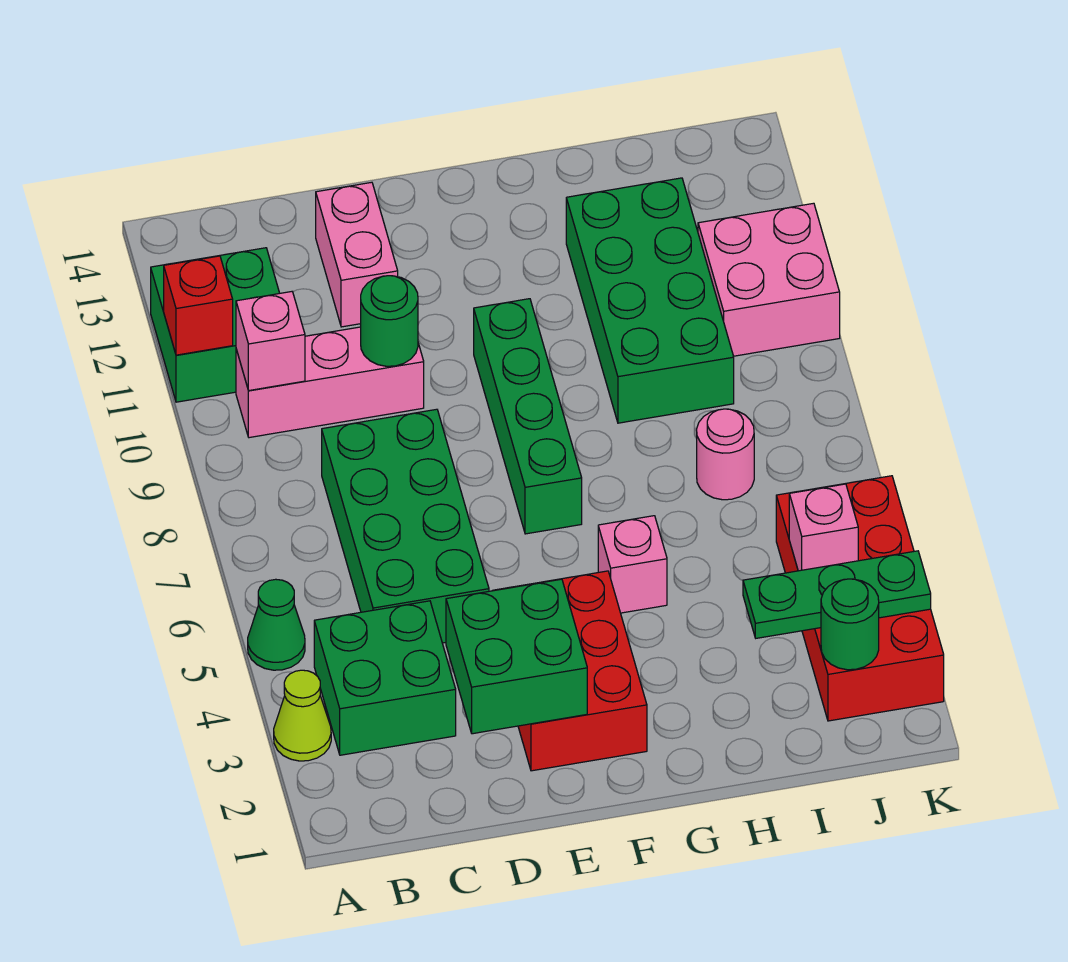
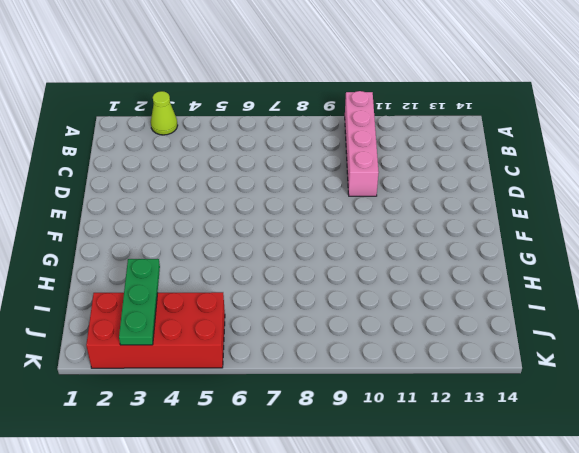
pink 1x4 brick [345,91,379,196] -> pink 1x3 brick [236,327,424,438]
none -> green 1x1 cone [248,579,305,670]
none -> green 2x2 brick [151,248,280,402]
none -> green 2x2 brick [314,601,456,755]

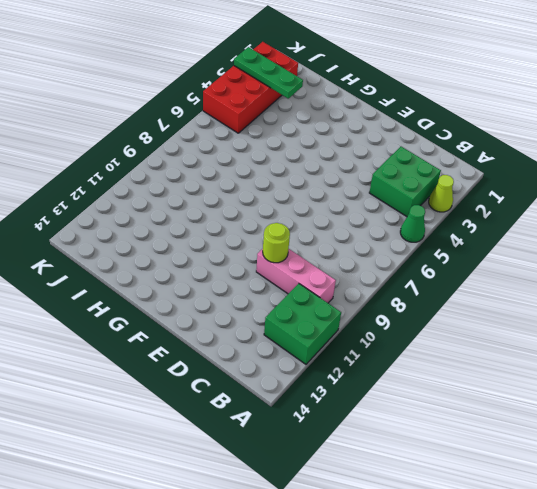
lime 1x1 round brick [263,223,290,263] -> green 1x1 round brick [361,276,418,366]
none -> green 2x4 brick [322,409,489,643]
none -> pink 1x2 brick [316,182,398,327]
none -> red 2x3 brick [493,571,647,771]

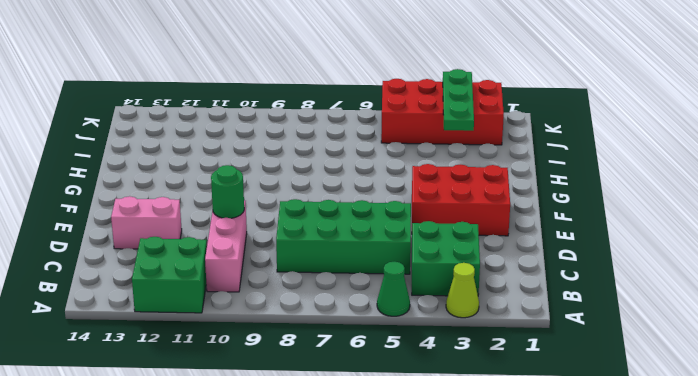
none -> green 1x4 brick [474,299,582,534]
none -> pink 1x1 brick [598,516,667,613]
none -> green 2x4 brick [566,178,734,423]

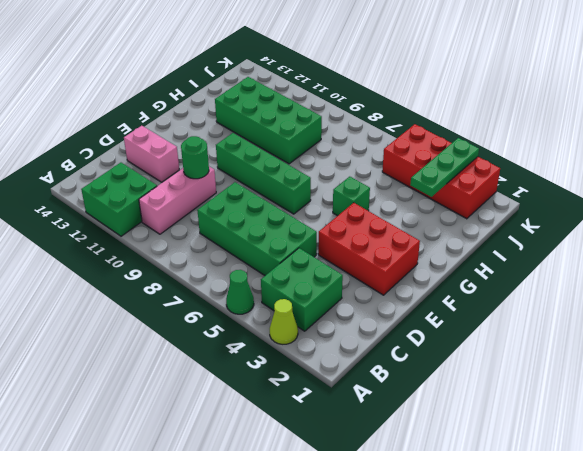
green 1x1 brick [333,177,370,216] -> pink 1x1 brick [598,516,667,613]
none -> pink 1x1 round brick [697,409,754,500]
none -> pink 2x2 brick [698,203,840,356]
none -> red 1x1 brick [164,256,233,355]

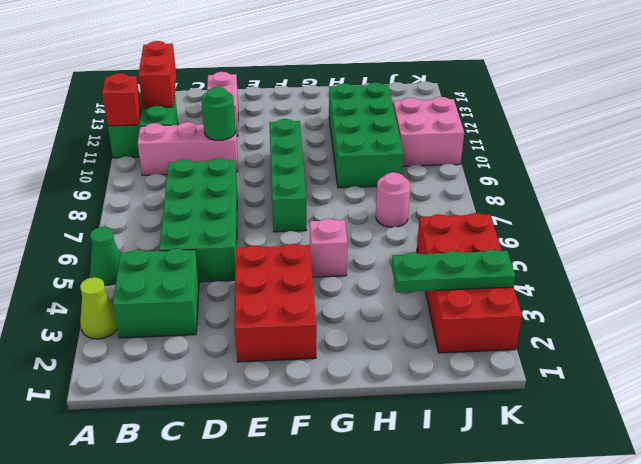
red 1x2 brick [138,41,176,108] -> none
none -> pink 1x1 brick [236,291,305,391]
none -> green 2x2 brick [446,579,587,734]
none -> green 1x1 round brick [821,579,879,670]

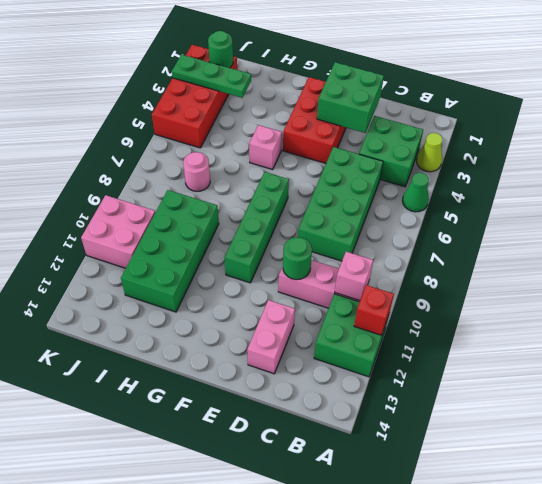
none -> pink 1x1 brick [789,484,858,571]

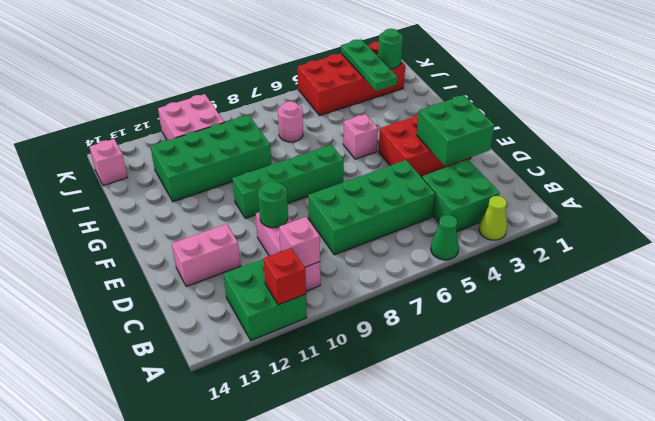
pink 1x1 brick [90,139,128,186] -> pink 1x1 brick moved to [789,484,858,571]

